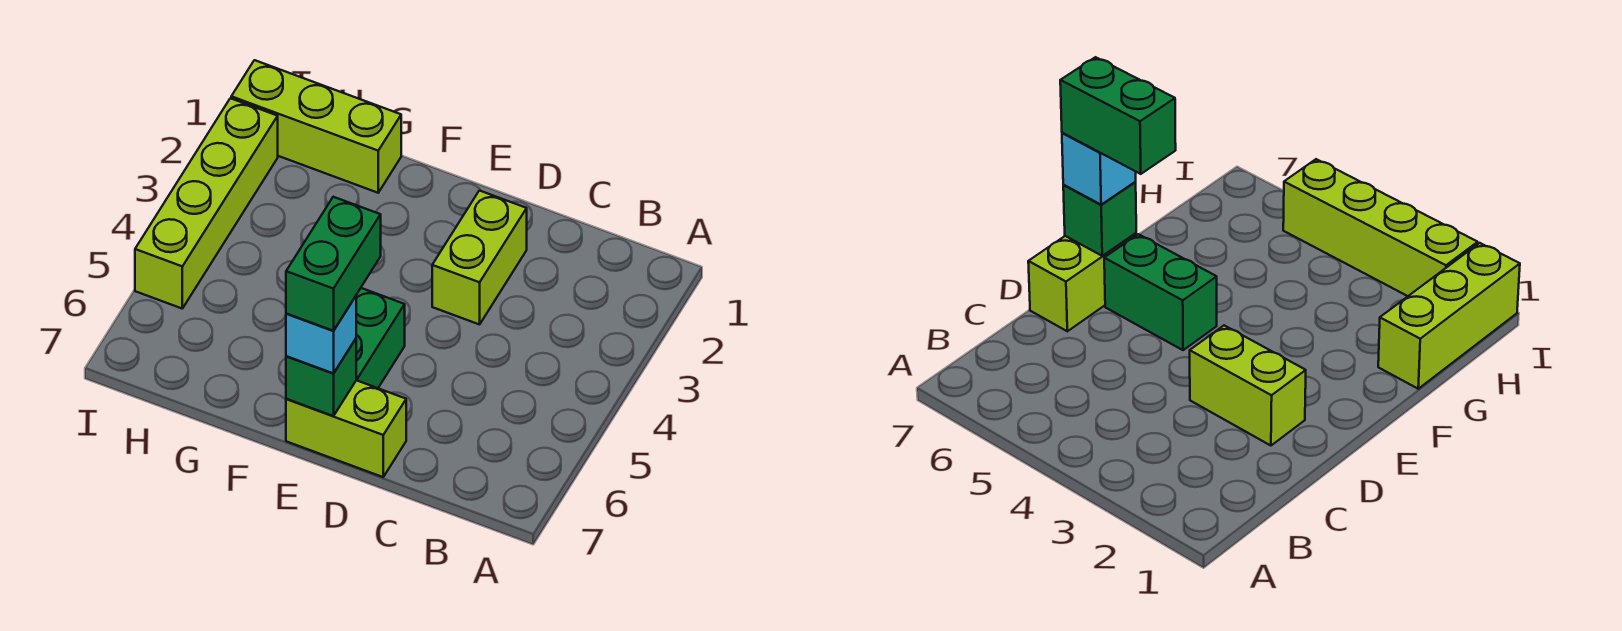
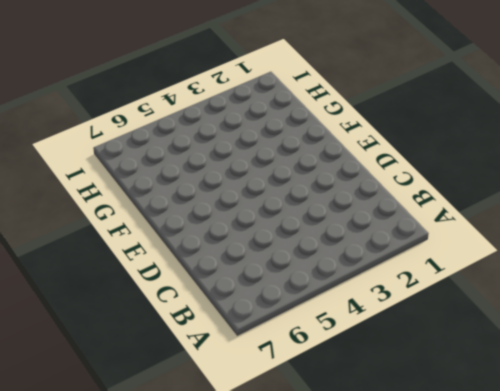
none -> lime 1x2 brick [432,191,527,325]
none -> lime 1x2 brick [286,380,406,477]

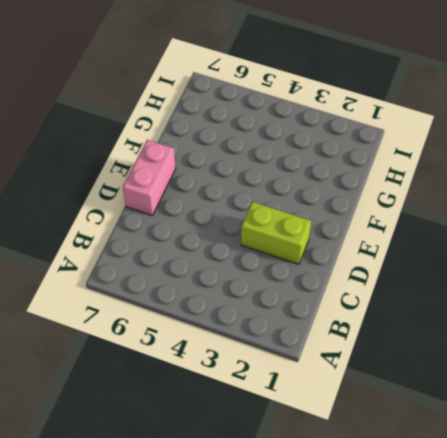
pink 1x2 brick [123,140,176,216] -> lime 1x2 brick [286,380,406,477]
none -> green 1x2 brick [356,288,405,388]
none -> lime 1x3 brick [231,60,401,193]

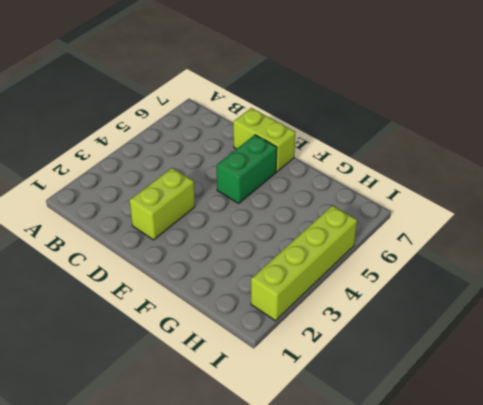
none -> lime 1x3 brick [231,60,401,193]
none -> green 1x1 brick [286,339,356,416]

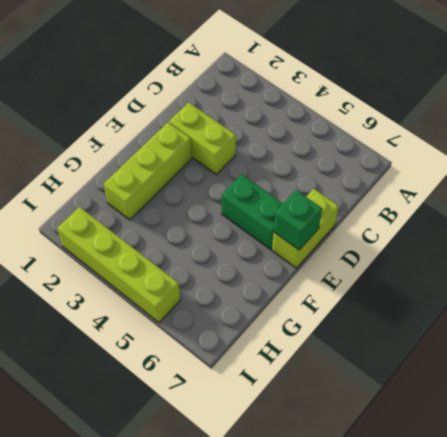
lime 1x3 brick [104,122,192,220] -> lime 1x3 brick moved to [231,60,401,193]
none -> cyan 1x1 brick [286,296,356,373]
none -> green 1x2 brick [286,197,381,331]

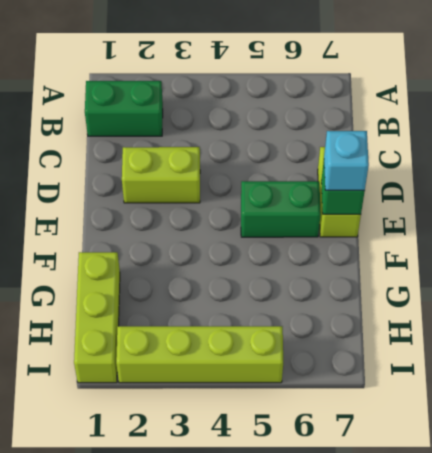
green 1x2 brick [85,81,163,136] -> green 1x2 brick moved to [286,197,381,331]

